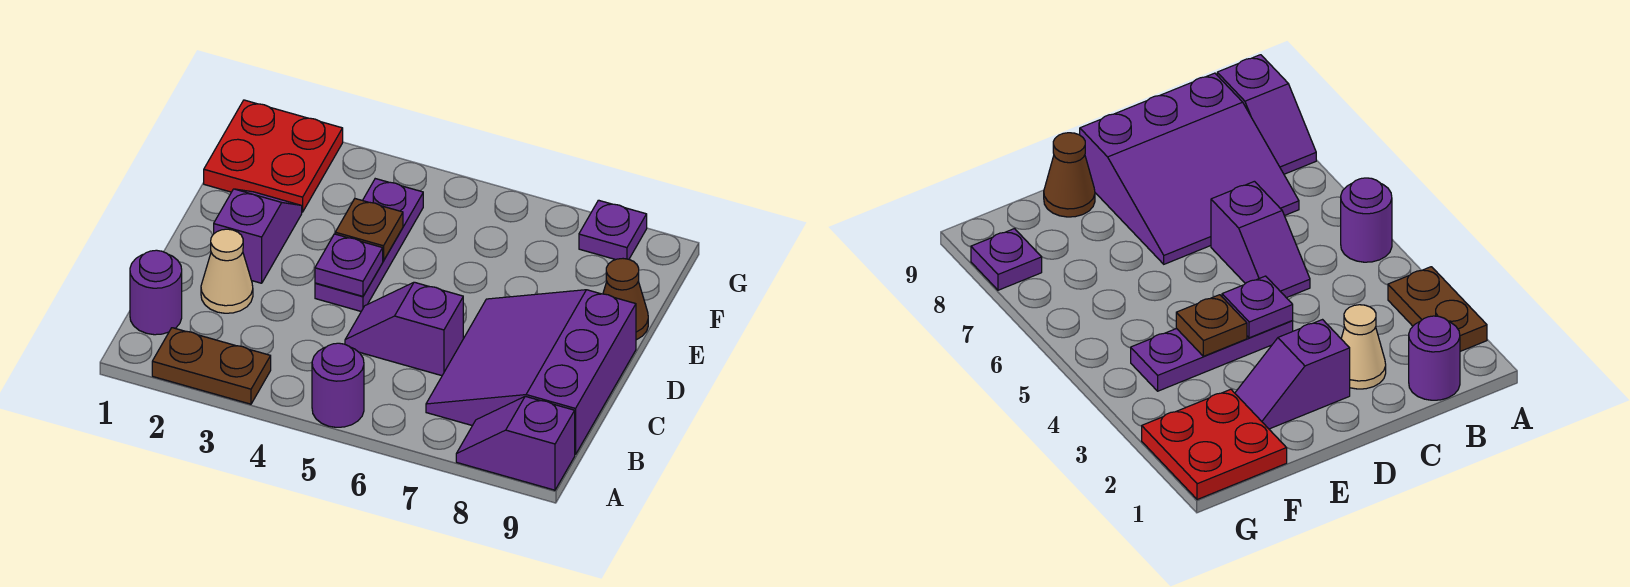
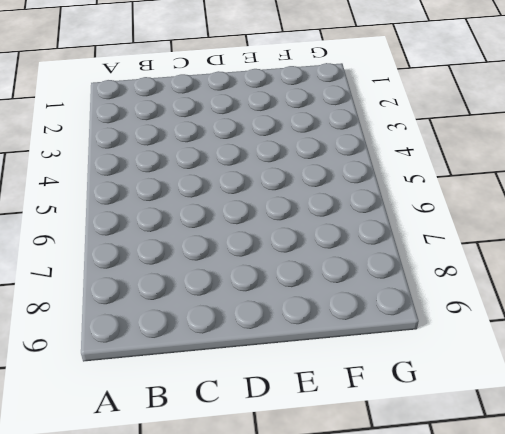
none -> brown 1x2 plate [152,328,271,404]
none -> purple 1x1 round brick [312,343,364,427]
none -> purple 1x2 slope [456,396,575,490]

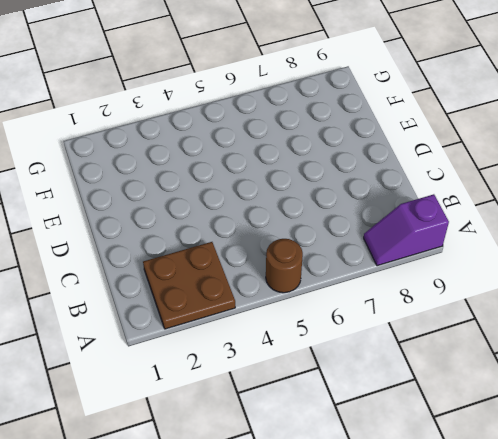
brown 2x2 plate [143,242,235,329] -> brown 1x2 plate [152,328,271,404]
brown 1x1 round brick [266,239,303,293] -> purple 1x1 round brick [312,343,364,427]
none -> purple 1x1 round brick [130,250,182,335]
none -> purple 3x3 slope [426,290,636,455]
none -> tan 1x1 cone [201,229,253,313]

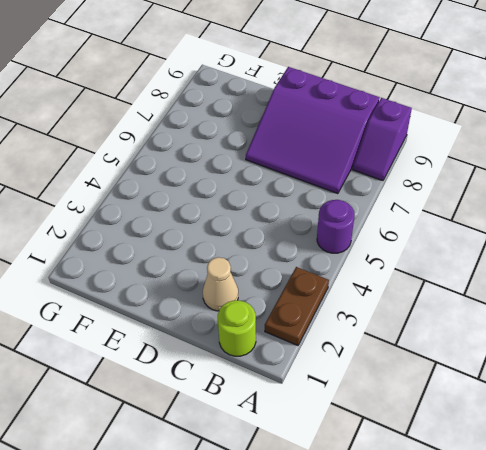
lime 1x1 round brick [218,300,256,356] -> purple 1x1 round brick [130,250,182,335]
none -> purple 1x2 slope [345,282,463,376]
none -> purple 1x2 slope [214,189,302,283]
none -> purple 1x3 plate [315,179,423,311]

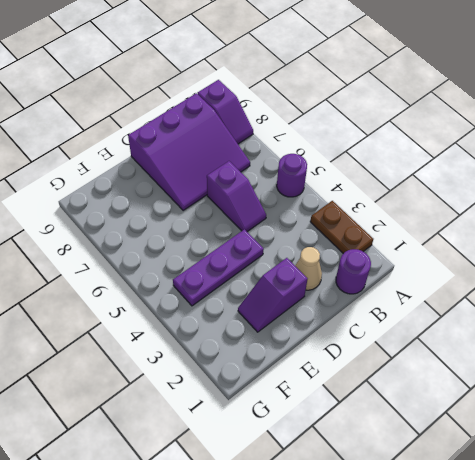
none -> brown 1x1 cone [603,259,648,340]
none -> red 2x2 plate [204,100,343,212]
none -> purple 1x1 plate [579,200,647,260]

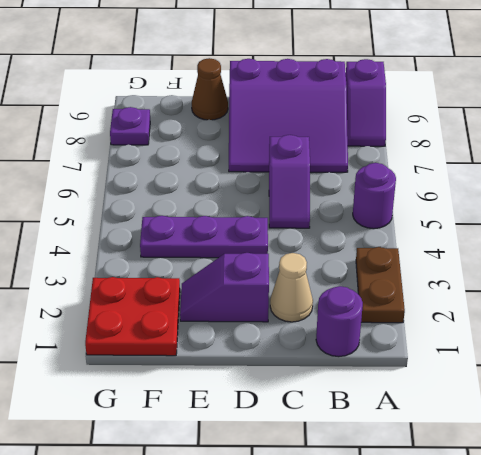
none -> purple 1x1 plate [315,234,383,296]
none -> brown 1x1 plate [335,199,403,261]

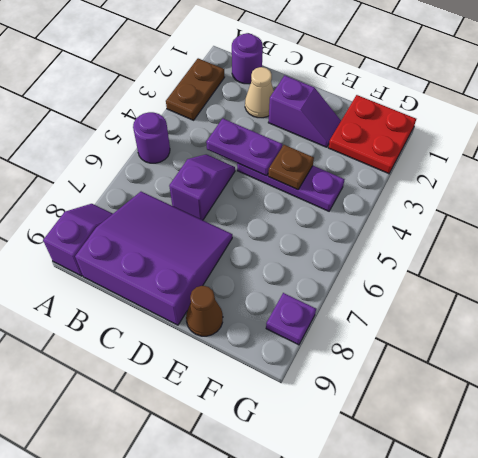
purple 1x2 plate [206,118,282,176] -> purple 1x1 plate [315,234,383,296]

